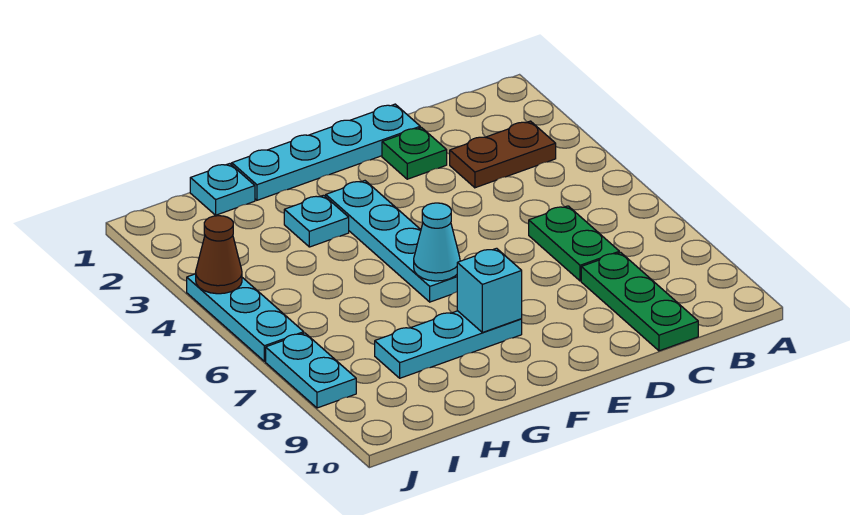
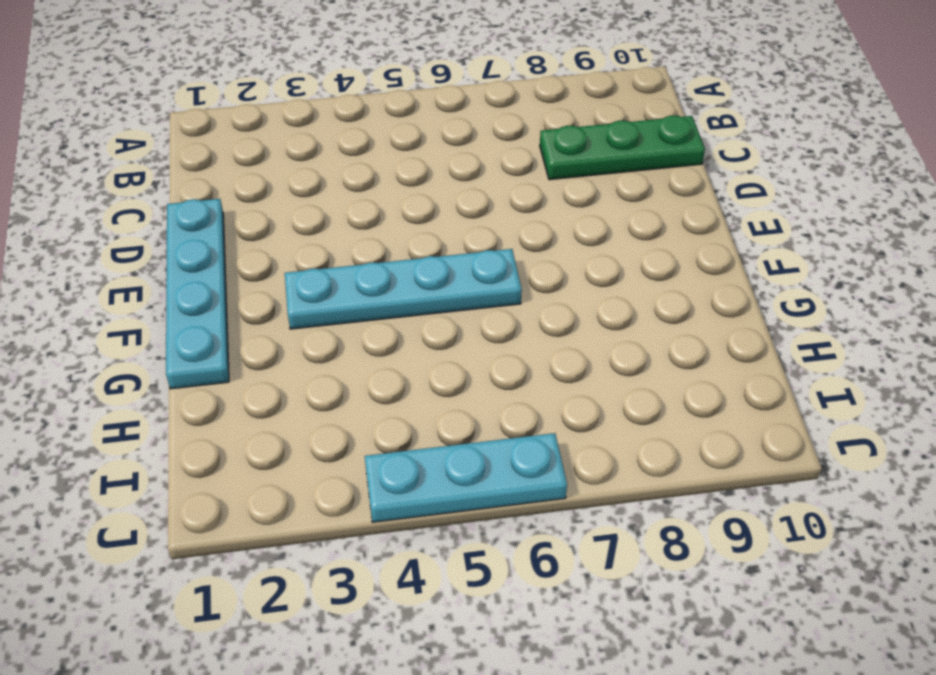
none -> brown 1x2 plate [450,121,556,188]
none -> green 1x2 plate [529,206,619,281]
none -> green 1x1 plate [382,128,447,179]

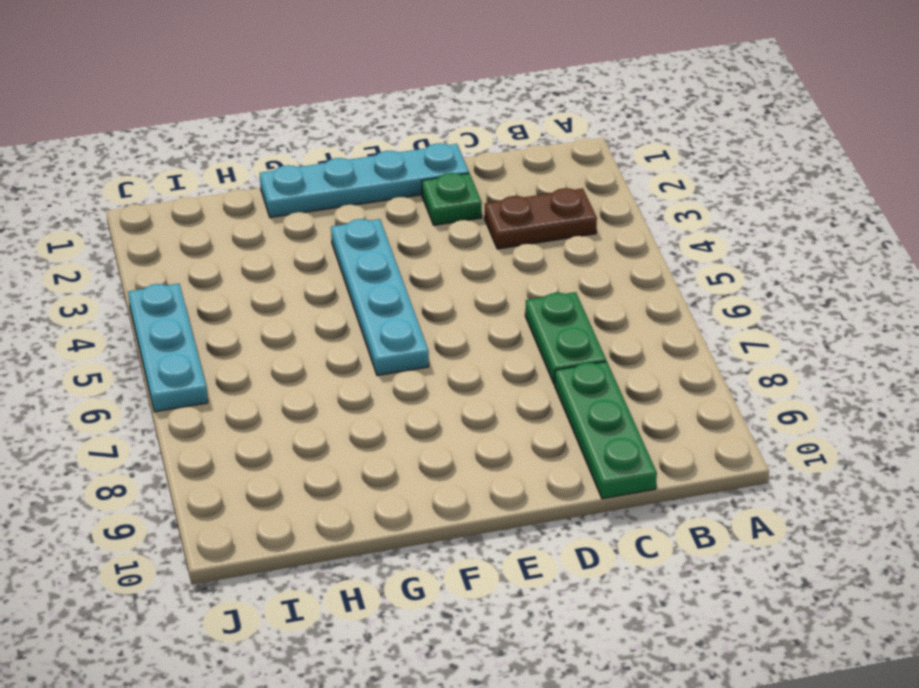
none -> cyan 1x3 plate [375,311,522,378]
none -> cyan 1x1 plate [284,195,349,247]
none -> cyan 1x1 plate [190,164,255,215]

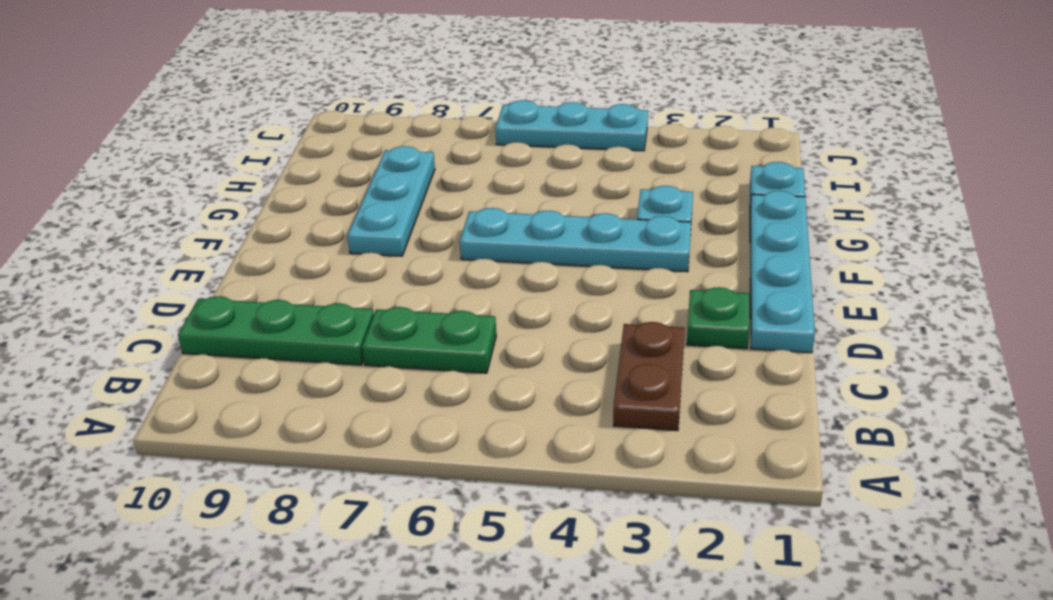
none -> cyan 1x2 plate [266,333,356,408]
none -> cyan 1x1 cone [414,203,460,281]
none -> cyan 1x1 brick [457,248,522,332]

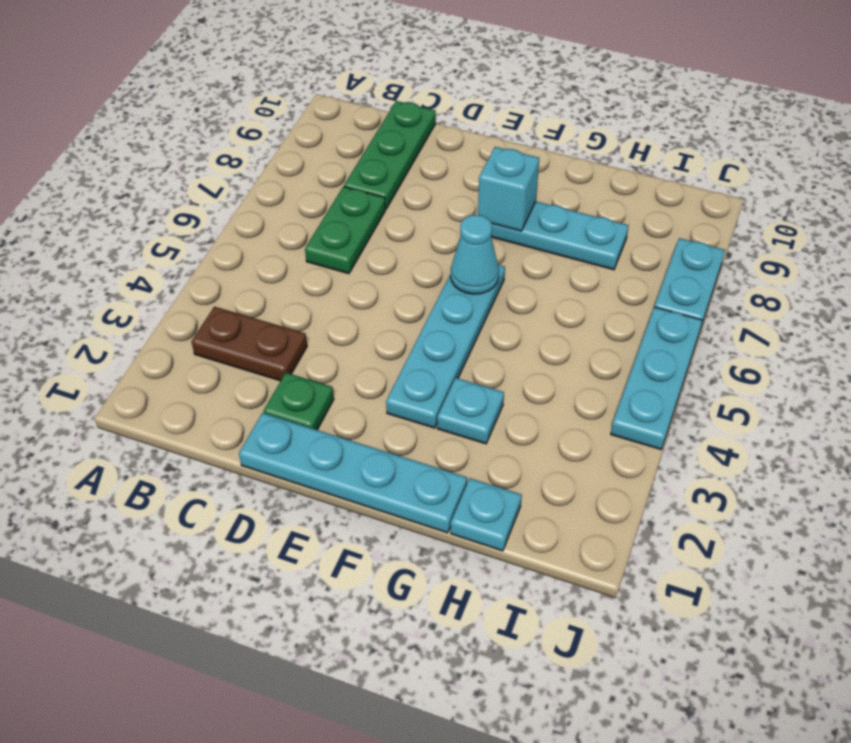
none -> brown 1x1 cone [196,216,242,294]

